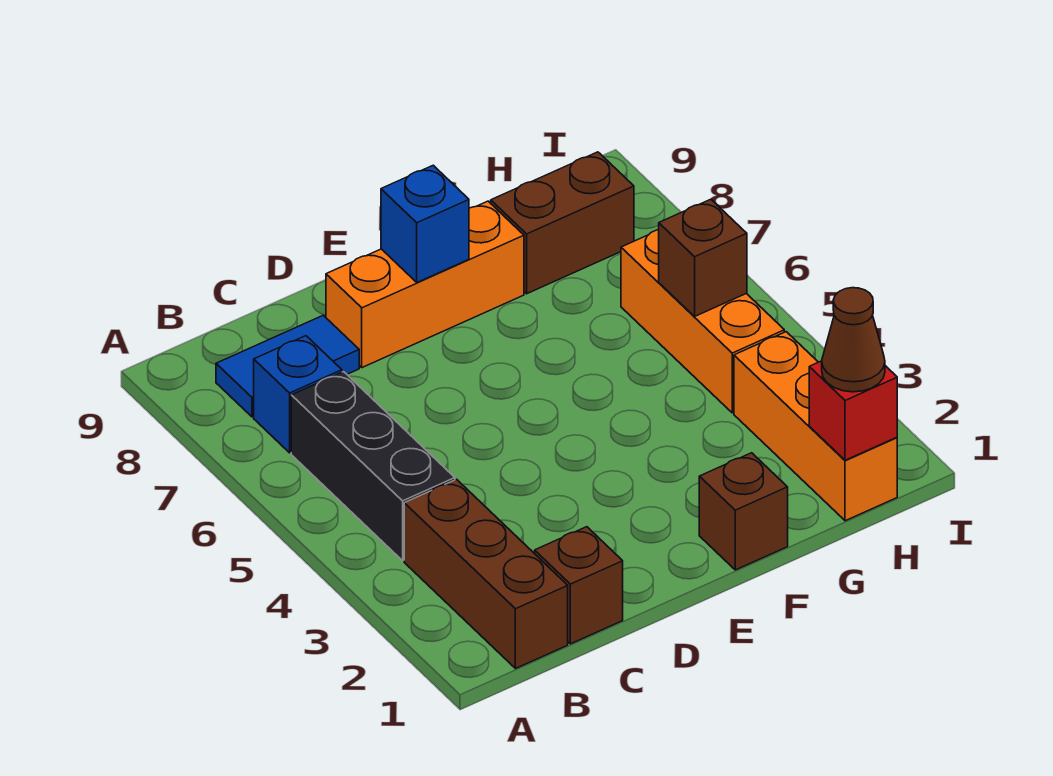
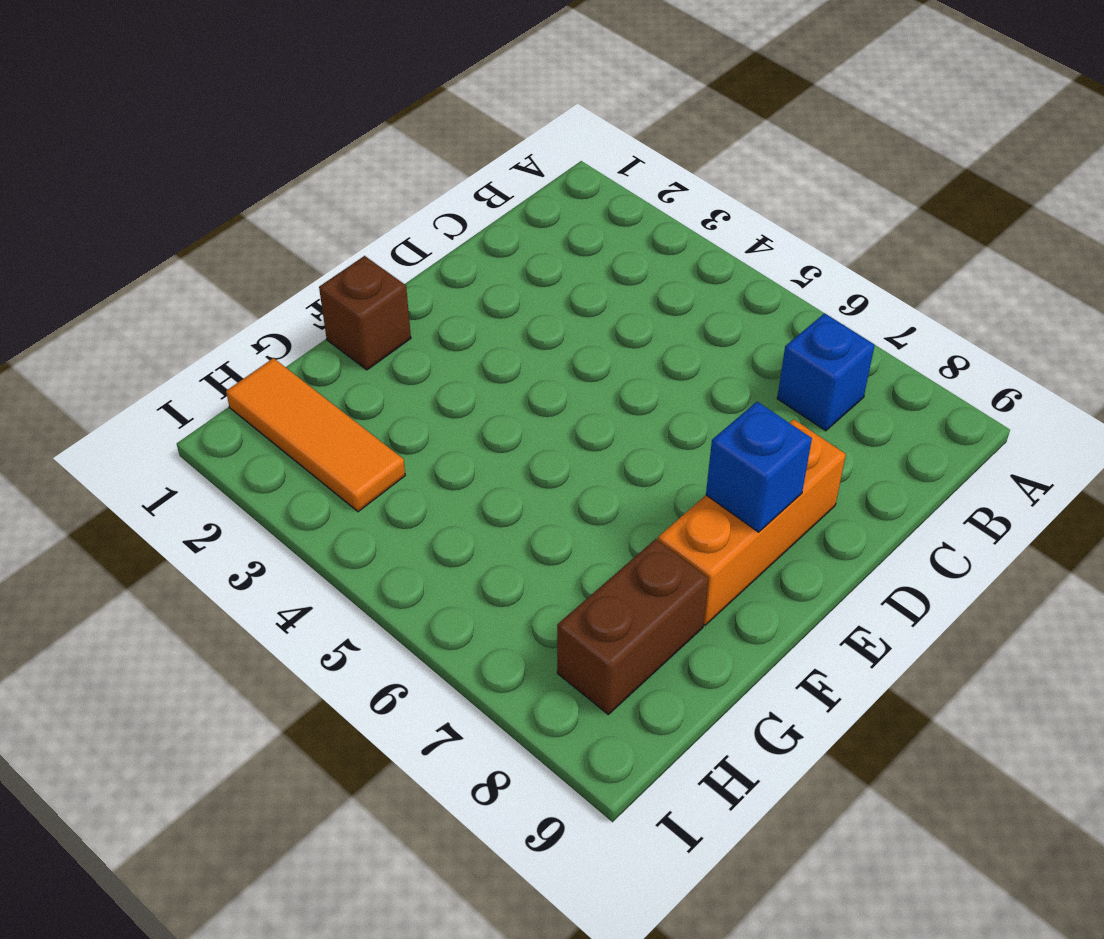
orange 1x3 tile [226,358,405,512] -> orange 1x3 brick [734,332,897,521]
none -> brown 1x3 brick [404,479,568,669]
none -> black 1x3 brick [291,372,455,561]
none -> blue 1x2 tile [216,315,359,417]

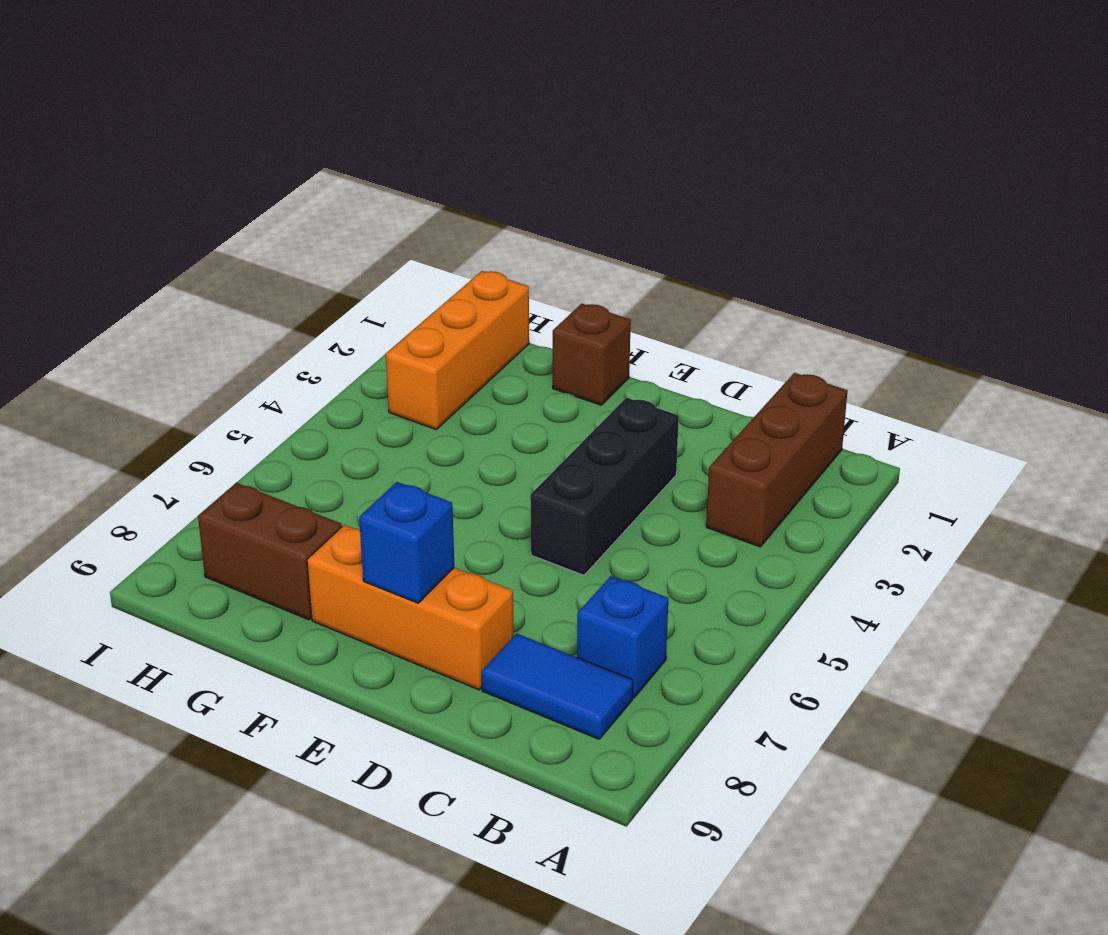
black 1x3 brick [530,398,679,575] -> black 1x3 brick moved to [291,372,455,561]
none -> brown 1x1 brick [535,527,623,644]
none -> orange 1x3 brick [621,230,784,413]
none -> red 1x1 brick [809,361,897,460]

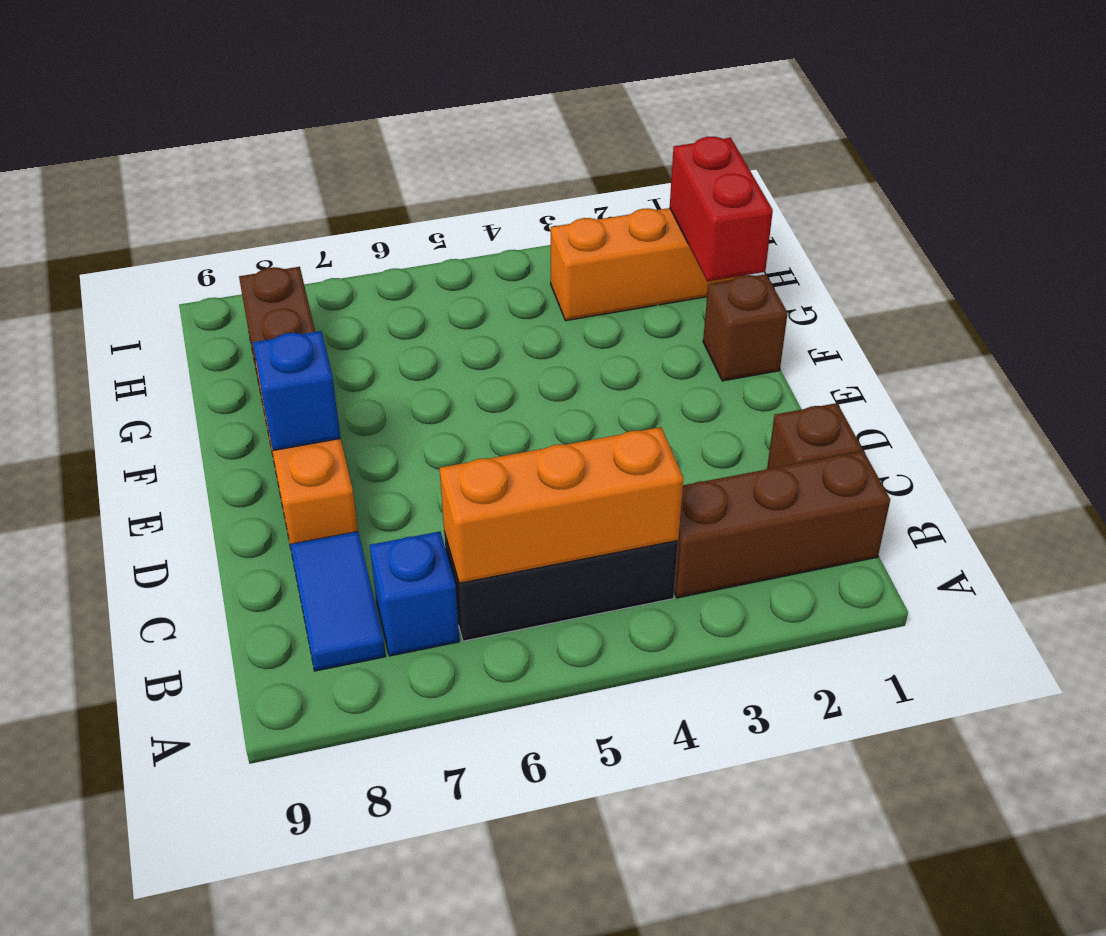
orange 1x3 brick [440,427,683,583] -> orange 1x3 brick moved to [621,230,784,413]
red 1x2 brick [670,137,773,281] -> red 1x1 brick [809,361,897,460]
none -> brown 1x1 brick [659,199,747,316]
none -> brown 1x1 cone [822,288,885,392]

